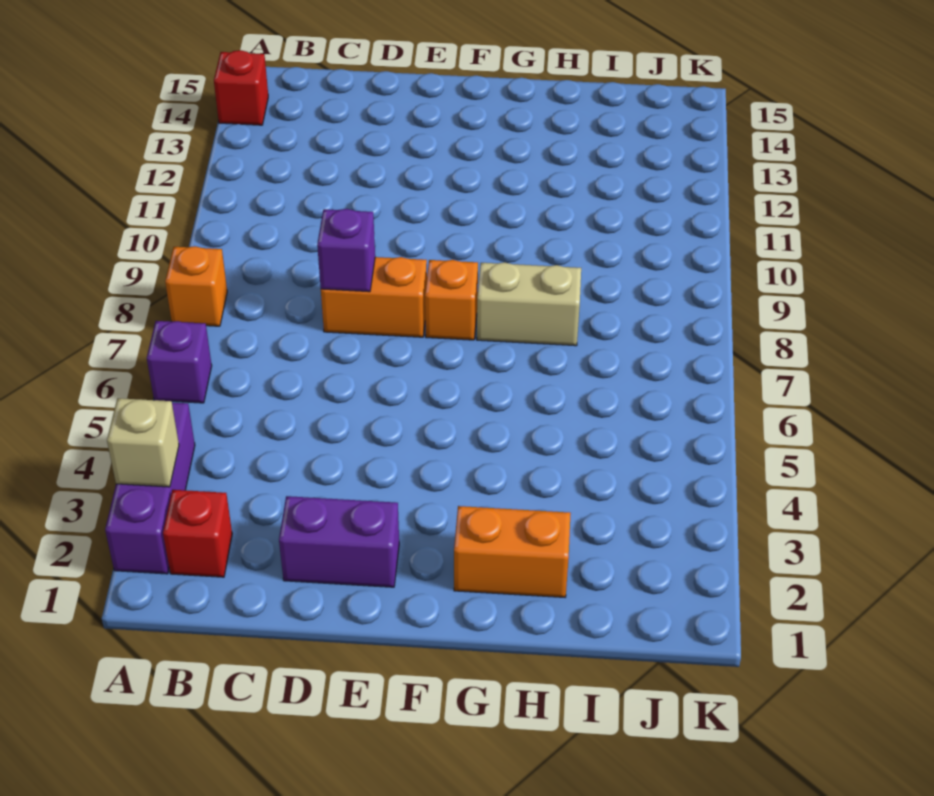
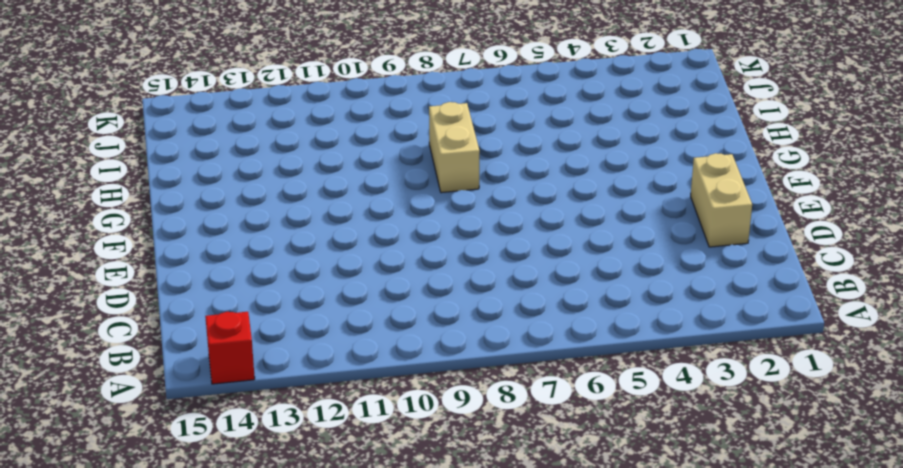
tan 1x2 brick [691,153,752,247] -> purple 1x2 brick [279,496,399,587]
none -> purple 1x3 brick [105,403,195,574]
none -> purple 1x1 brick [147,321,212,403]
none -> orange 1x1 brick [165,246,227,326]

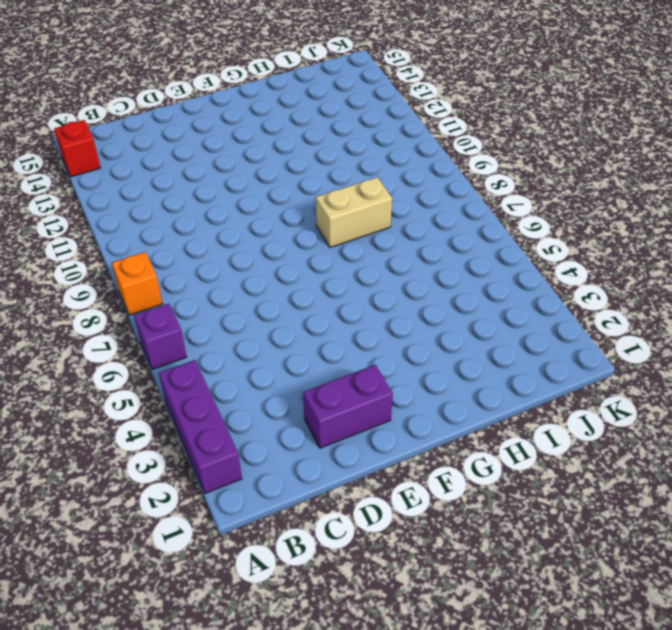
none -> red 1x1 brick [163,490,232,577]
none -> orange 1x2 brick [321,257,427,337]
none -> orange 1x1 brick [425,260,478,340]

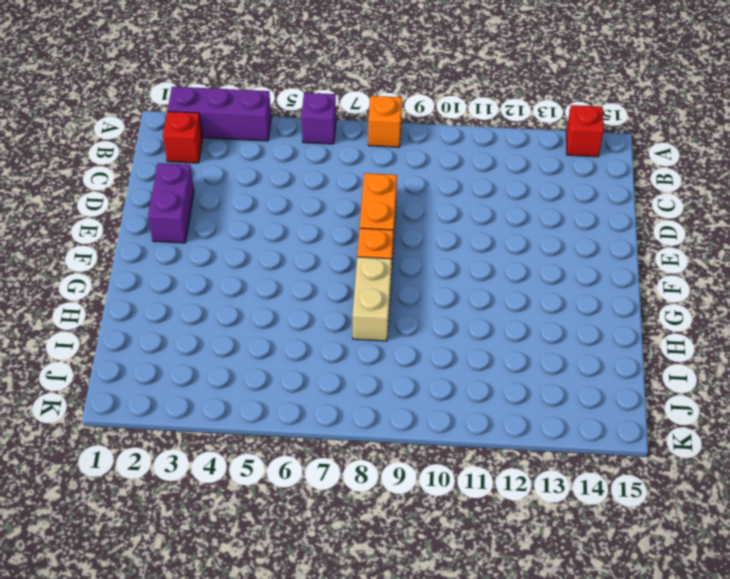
none -> orange 1x2 brick [454,506,571,597]
none -> tan 1x1 brick [107,398,179,487]
none -> purple 1x1 brick [317,209,375,292]

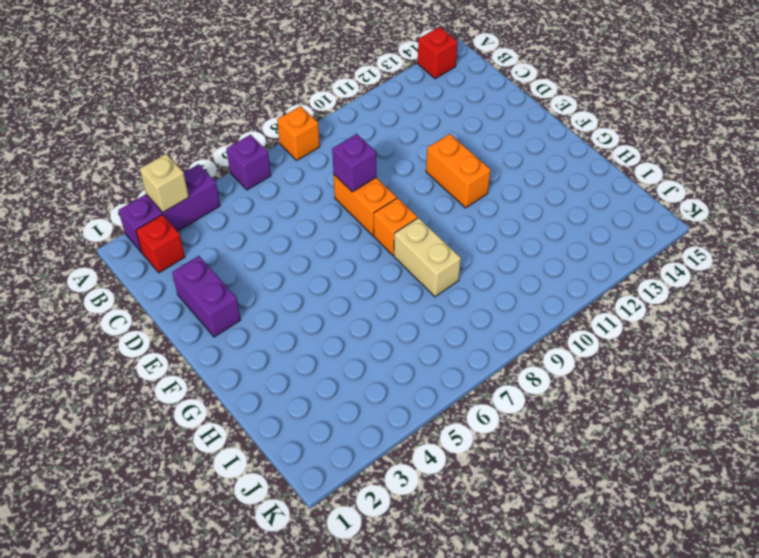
orange 1x2 brick [426,134,491,208] -> orange 1x2 brick moved to [454,506,571,597]

